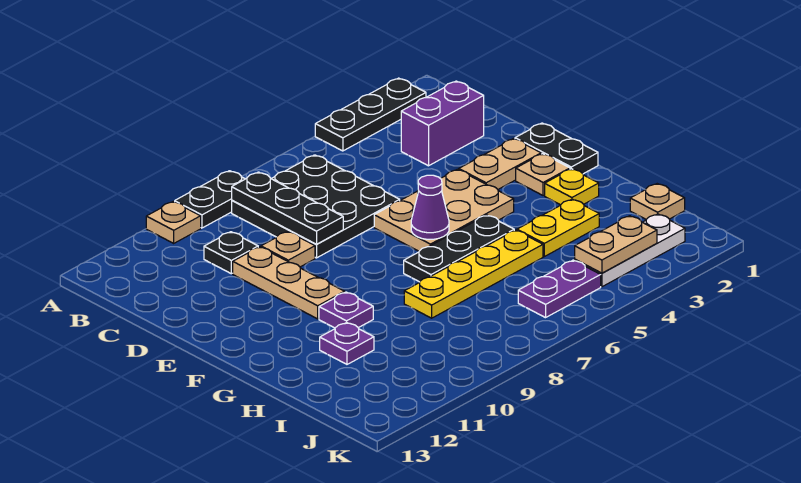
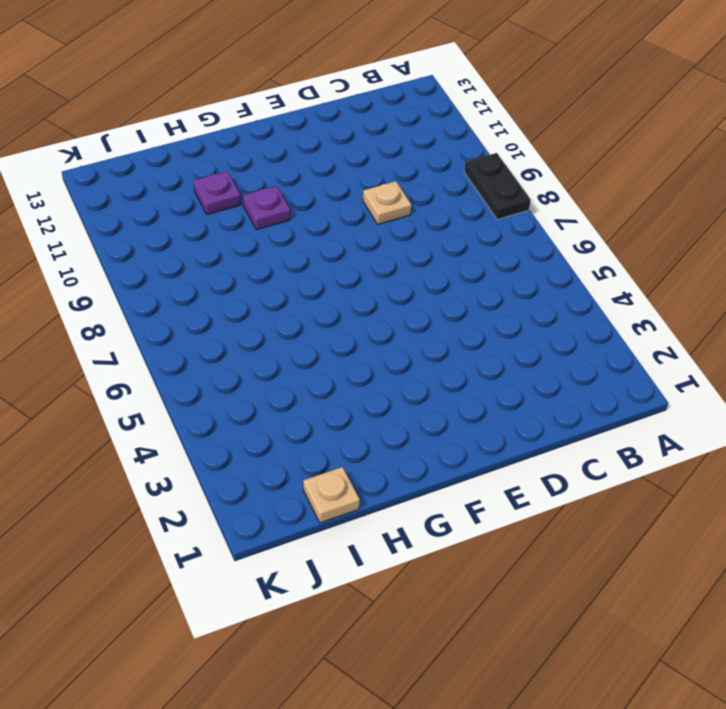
none -> black 1x3 plate [315,78,426,151]
none -> tan 1x1 plate [146,202,201,243]
none -> black 3x3 plate [232,155,400,258]

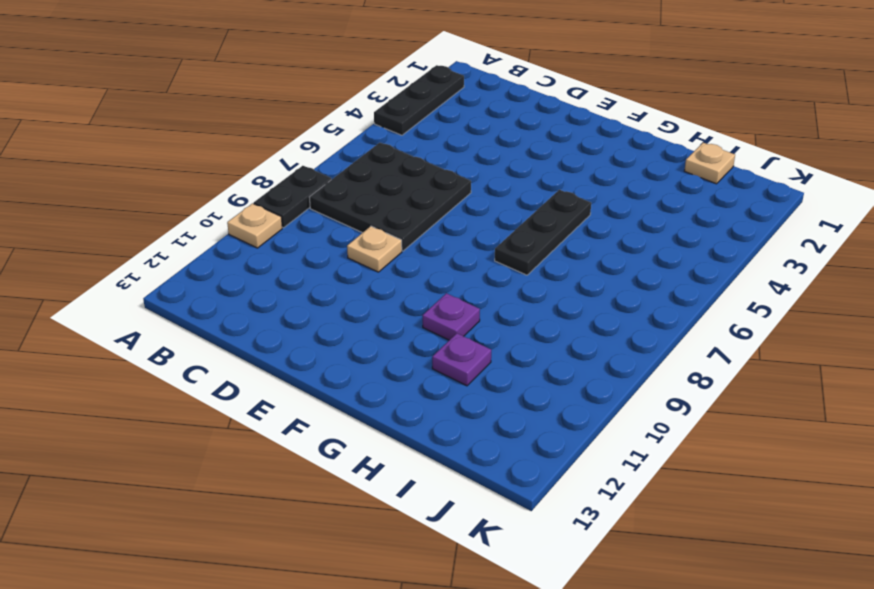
none -> purple 1x2 brick [401,81,484,166]
none -> black 1x1 plate [204,232,258,274]
none -> tan 1x3 plate [233,247,345,319]

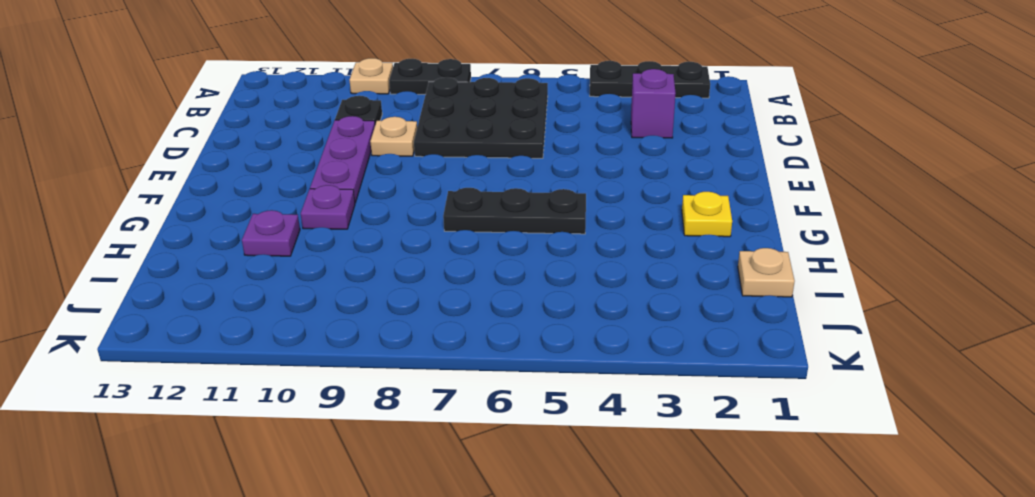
purple 1x1 brick [631,69,676,138] -> purple 1x2 brick [401,81,484,166]
purple 1x3 plate [310,116,375,203] -> tan 1x3 plate [233,247,345,319]
none -> black 1x2 plate [515,123,598,174]
none -> tan 1x2 plate [459,139,541,189]
none -> tan 2x3 plate [374,169,514,251]

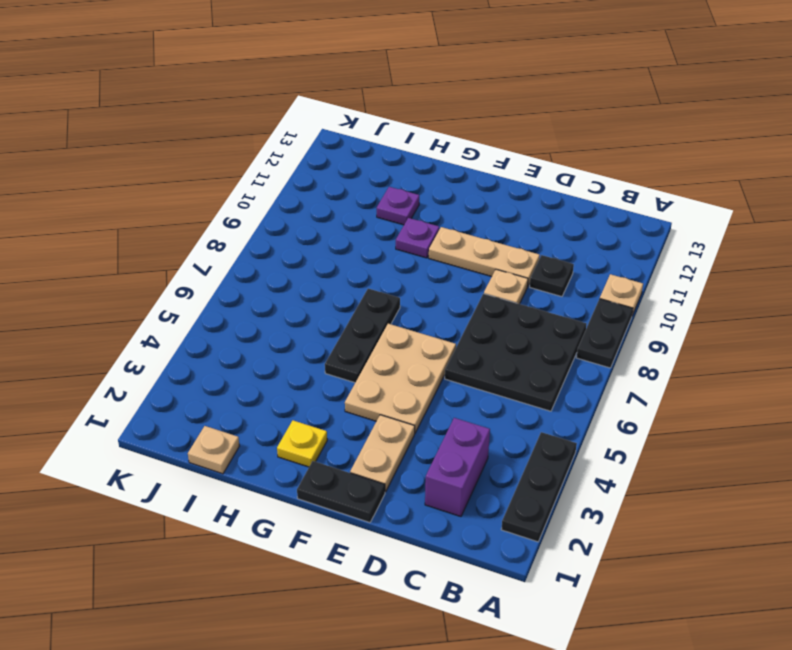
none -> tan 1x1 plate [516,154,570,196]
none -> yellow 1x2 plate [517,199,599,257]
none -> yellow 1x4 plate [404,230,543,318]

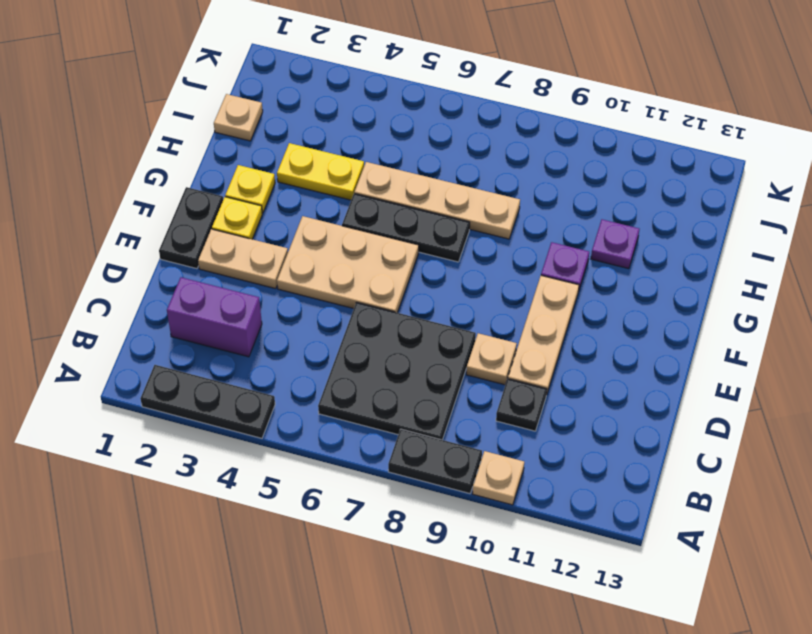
yellow 1x1 plate [212,197,262,239] -> tan 1x1 plate [516,154,570,196]
tan 1x4 plate [354,162,520,239] -> yellow 1x4 plate [404,230,543,318]
none -> white 1x3 plate [575,214,685,287]
none -> purple 1x2 plate [518,260,601,318]
none -> black 1x3 plate [232,172,343,244]

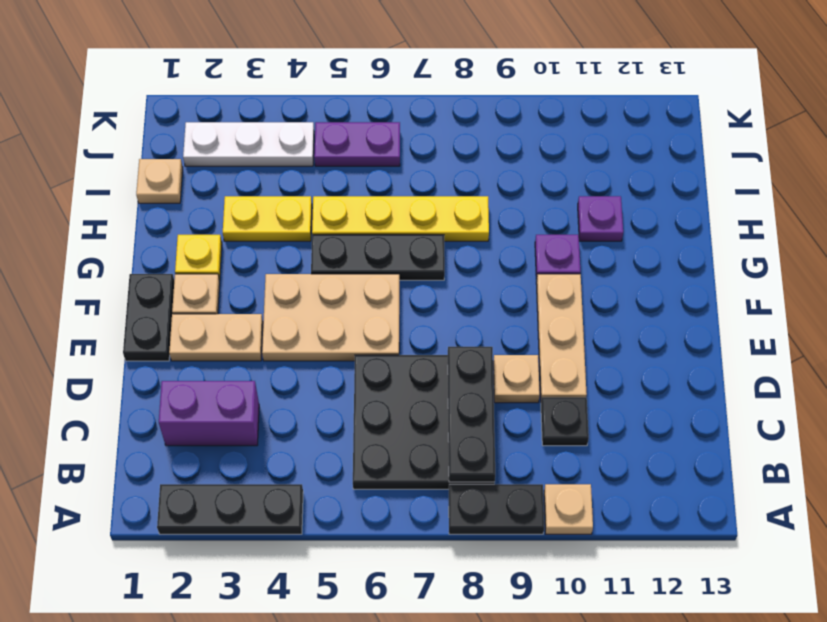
none -> purple 1x1 cone [411,175,449,239]
none -> tan 1x2 plate [575,216,657,273]

